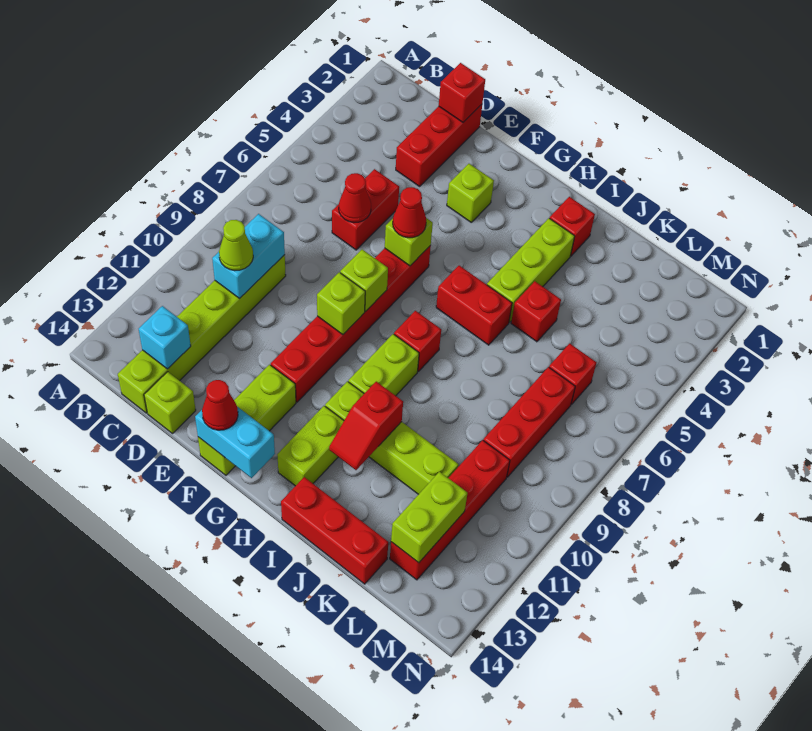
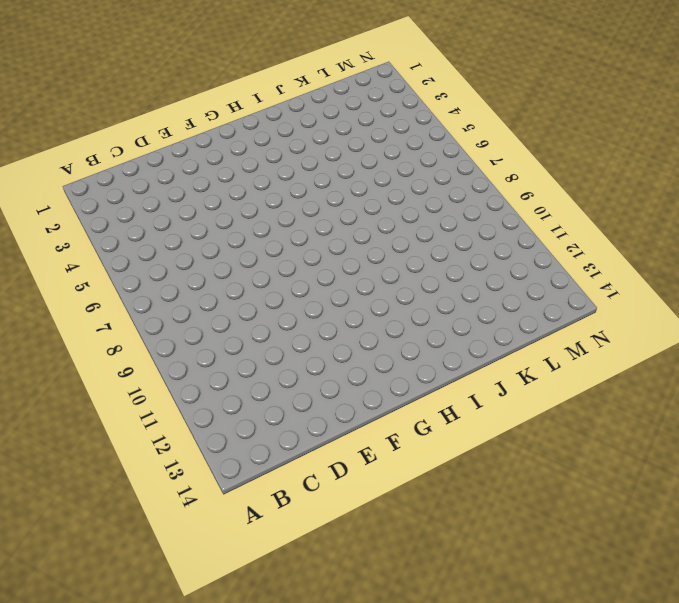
none -> lime 1x6 brick [118,255,286,413]
none -> red 1x3 brick [396,105,482,186]
none -> red 1x2 brick [332,169,399,250]
none -> lime 1x1 brick [144,372,196,434]

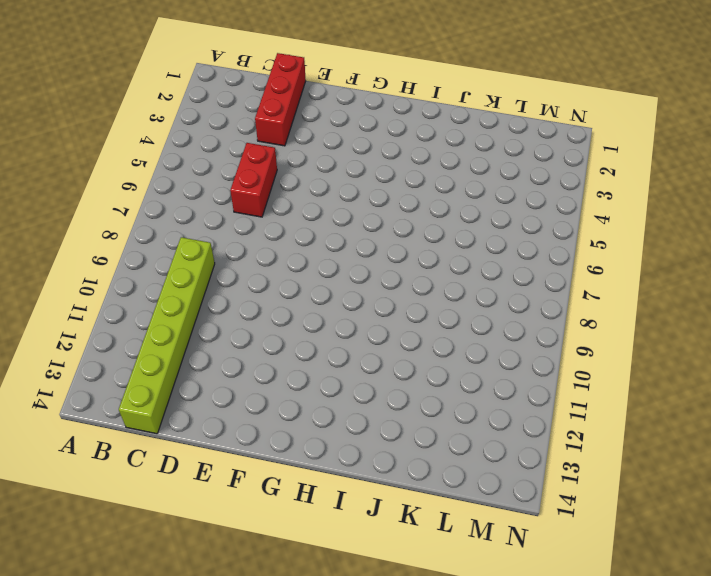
none -> lime 1x1 brick [144,372,196,434]
none -> lime 1x1 brick [447,164,494,222]
none -> red 1x6 brick [271,245,431,402]
none -> lime 1x3 brick [198,365,296,475]

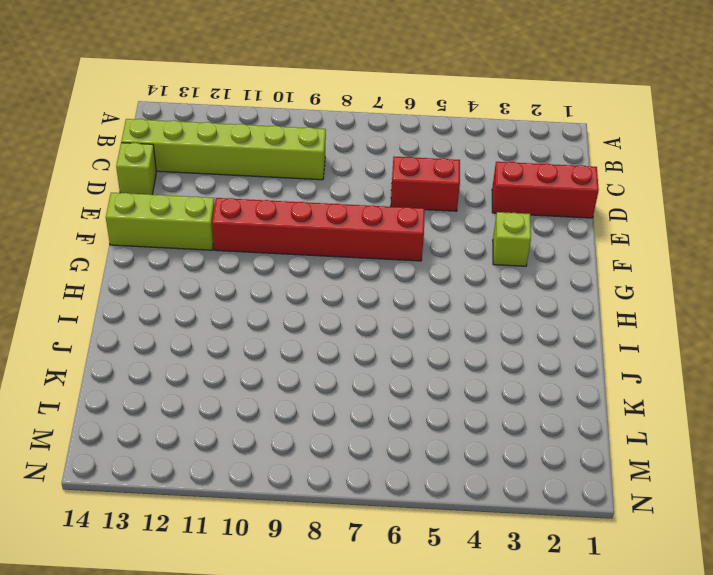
none -> red 1x2 brick [436,266,512,345]
none -> red 1x1 brick [394,311,441,371]
none -> lime 1x2 brick [348,334,419,396]
none -> lime 1x4 brick [325,381,458,494]

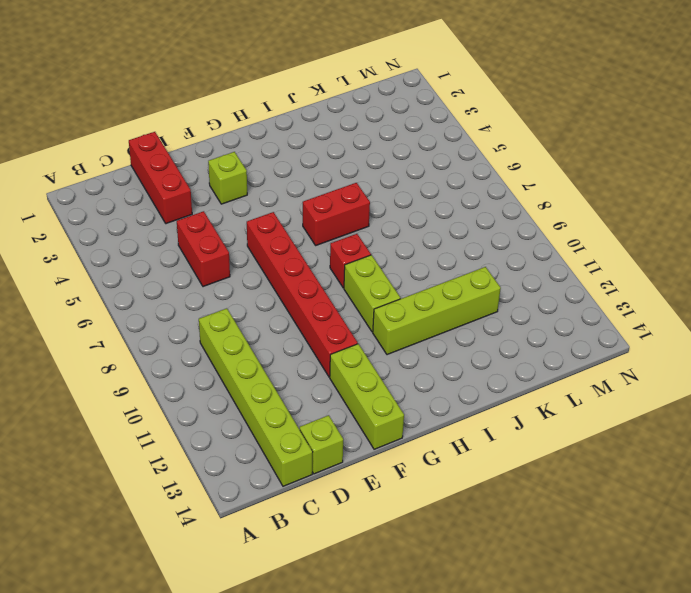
none -> lime 1x2 brick [277,406,344,486]
none -> red 1x1 brick [550,197,595,256]
none -> lime 1x3 brick [487,218,575,322]
none -> red 1x3 brick [281,477,388,584]

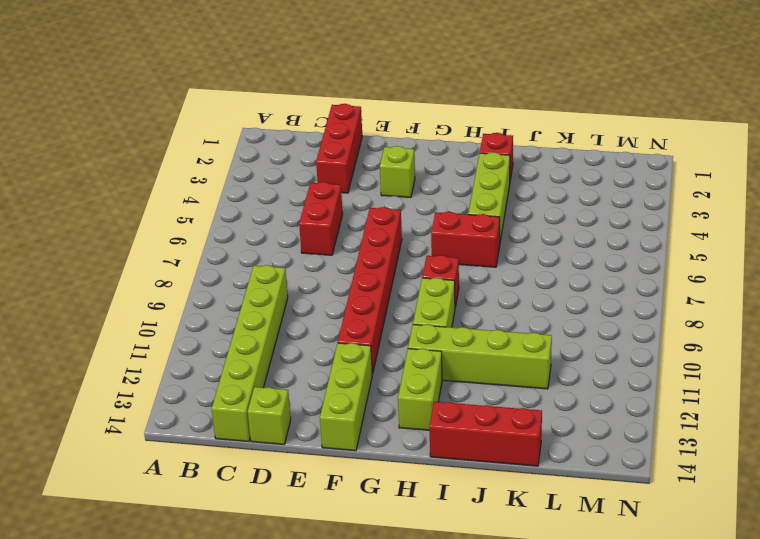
none -> red 1x1 brick [511,281,561,342]
none -> red 1x1 brick [549,343,597,405]
none -> red 1x3 brick [483,367,575,477]
none -> red 1x4 brick [390,440,510,580]

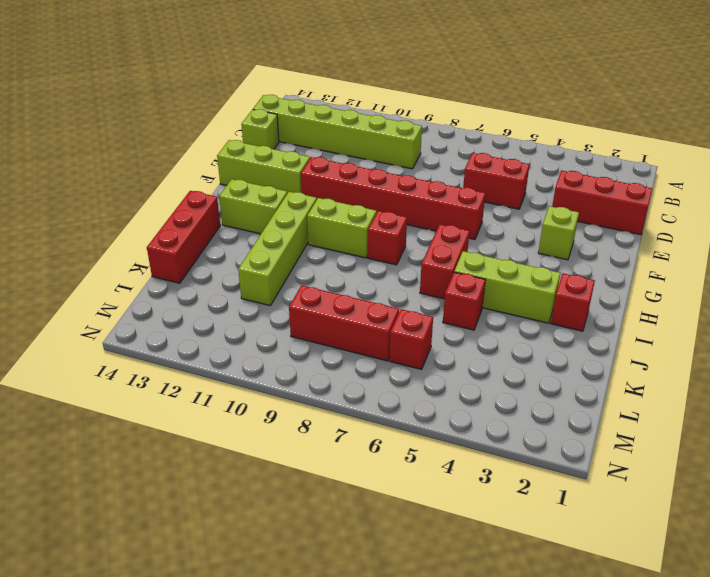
none -> red 1x4 brick [390,440,510,580]
none -> cyan 1x2 brick [212,214,285,298]
none -> cyan 1x1 brick [139,306,191,369]
none -> red 1x1 brick [439,63,485,122]

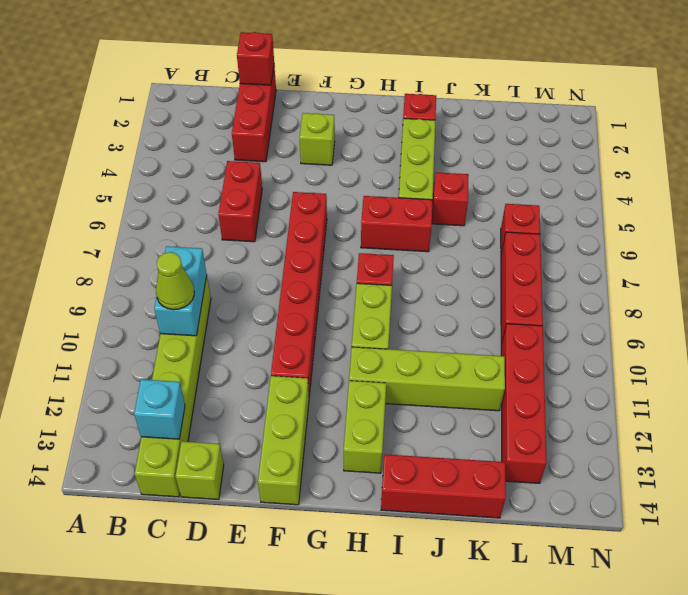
none -> red 1x1 cone [339,173,371,223]
none -> lime 1x1 brick [385,218,433,266]
none -> lime 1x1 brick [340,249,388,311]
none -> lime 1x1 brick [317,272,365,335]

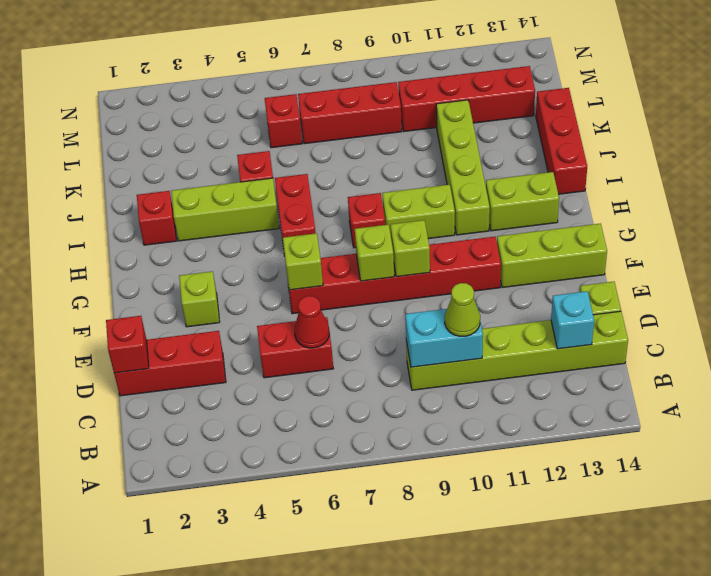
none -> cyan 1x2 brick [195,407,275,478]
none -> red 1x2 slope [329,382,403,470]
none -> lime 1x2 brick [391,472,468,563]
none -> red 1x1 cone [393,187,426,238]

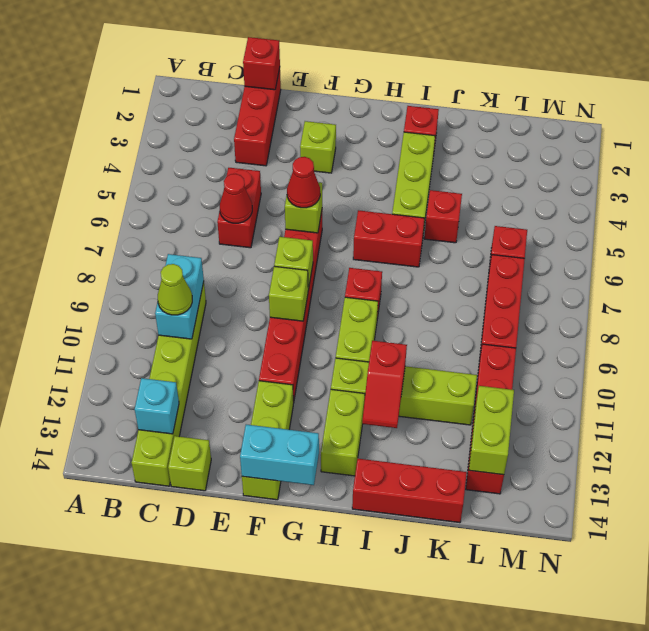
none -> red 1x1 cone [202,380,238,430]

